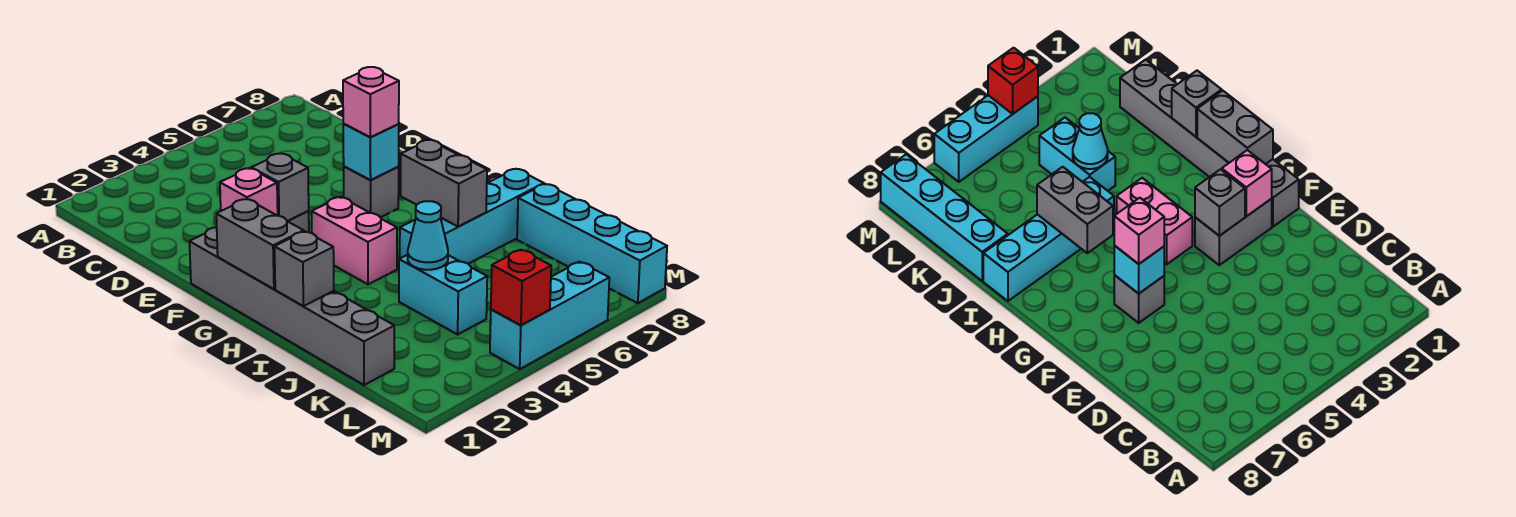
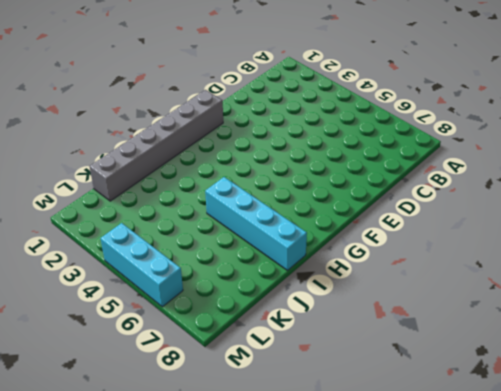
none -> grey 1x2 brick [1195,199,1272,265]
none -> grey 1x1 brick [344,167,399,217]
none -> pink 1x2 brick [312,197,397,284]

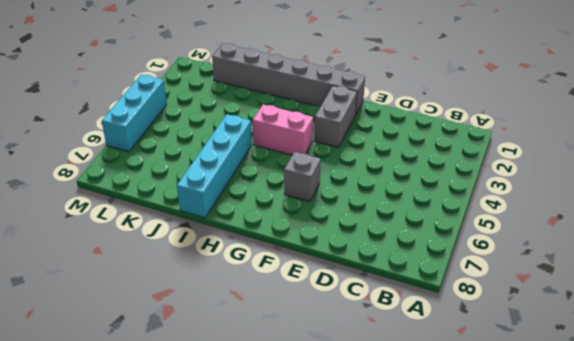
none -> cyan 1x2 brick [399,255,487,334]
none -> cyan 1x4 brick [517,184,667,303]
none -> pink 1x1 brick [220,168,278,216]

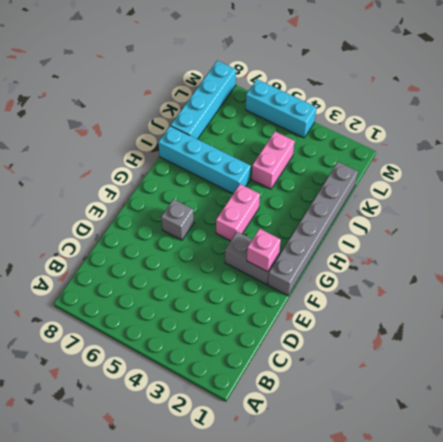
pink 1x2 brick [252,131,294,189] -> cyan 1x2 brick [399,255,487,334]
none -> grey 1x1 brick [251,154,309,221]
none -> cyan 1x1 brick [343,124,399,180]
none -> grey 1x2 brick [216,199,304,289]

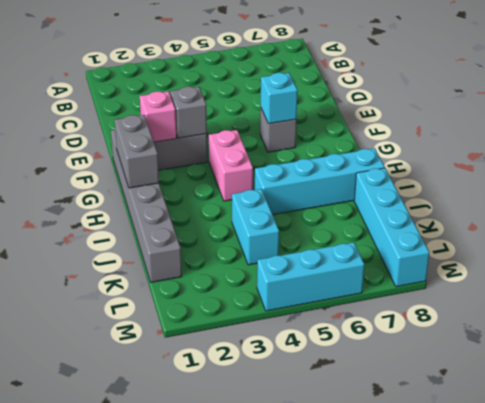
none -> grey 1x2 brick [401,140,487,227]
none -> grey 1x1 brick [275,231,334,306]
none -> cyan 1x1 cone [408,201,448,270]

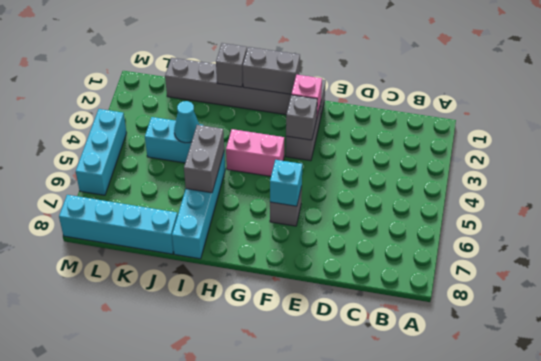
grey 1x2 brick [184,125,224,193] -> grey 1x2 brick turned to [401,140,487,227]
none -> red 1x1 brick [491,250,551,325]
none -> pink 1x1 brick [343,67,399,137]

